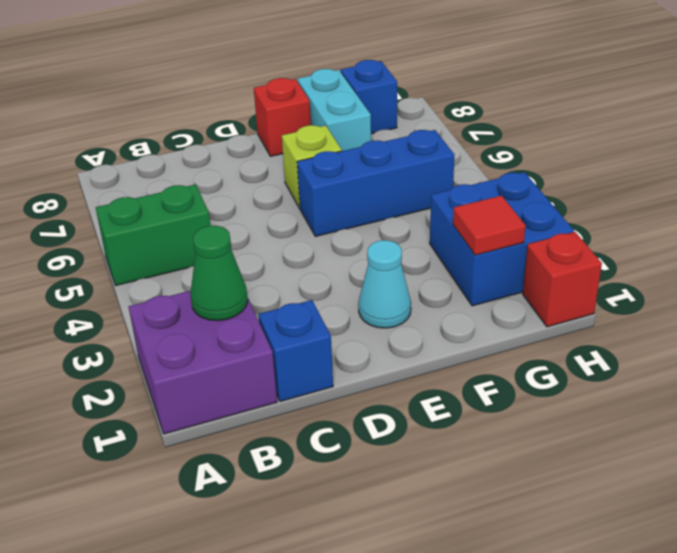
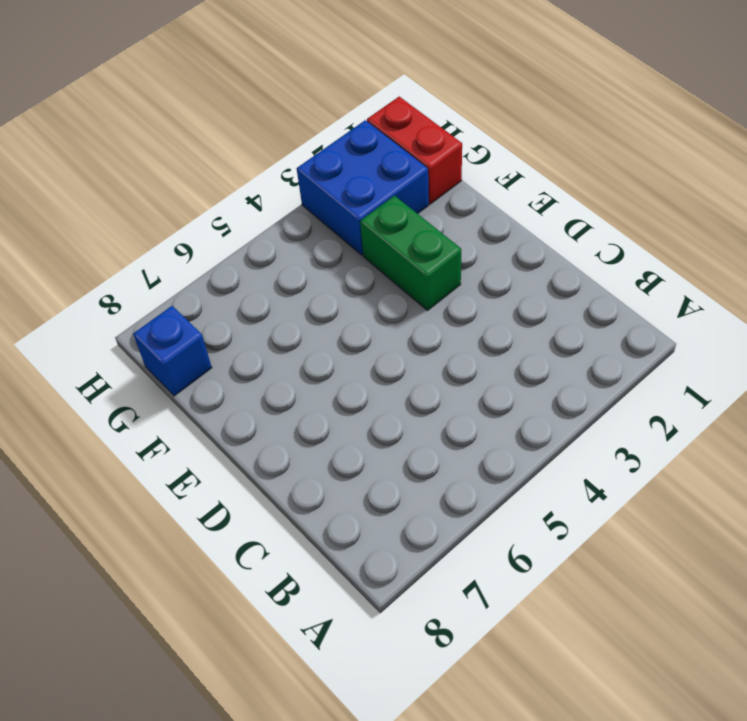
green 1x2 brick [360,196,461,311] -> green 1x2 brick moved to [96,185,210,286]
red 1x2 brick [367,97,462,204] -> red 1x1 brick [523,232,602,327]
none -> purple 2x2 brick [128,291,277,434]
none -> blue 1x1 brick [258,300,333,401]
none -> cyan 1x1 cone [359,240,411,328]

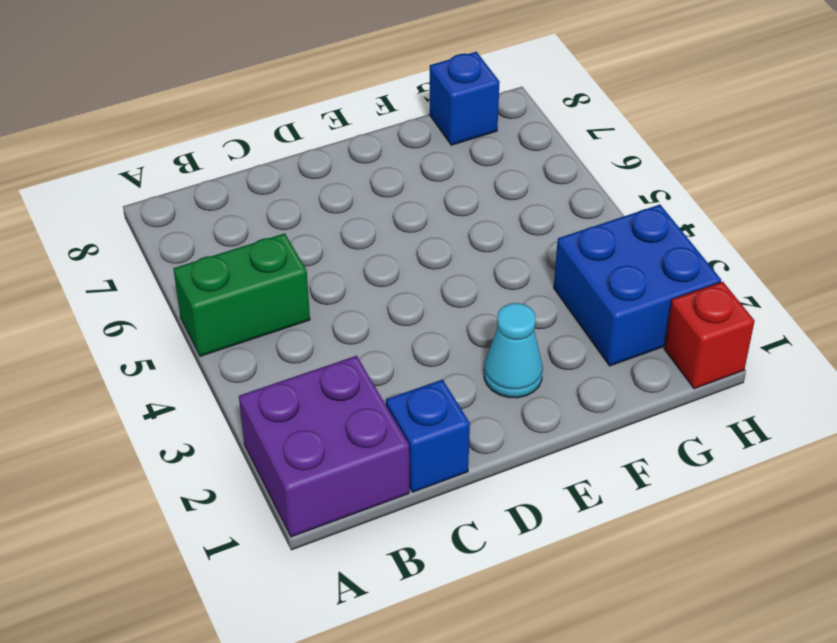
none -> blue 1x3 brick [297,130,454,237]
none -> lime 1x1 brick [282,125,342,208]
none -> red 1x1 brick [254,78,311,156]

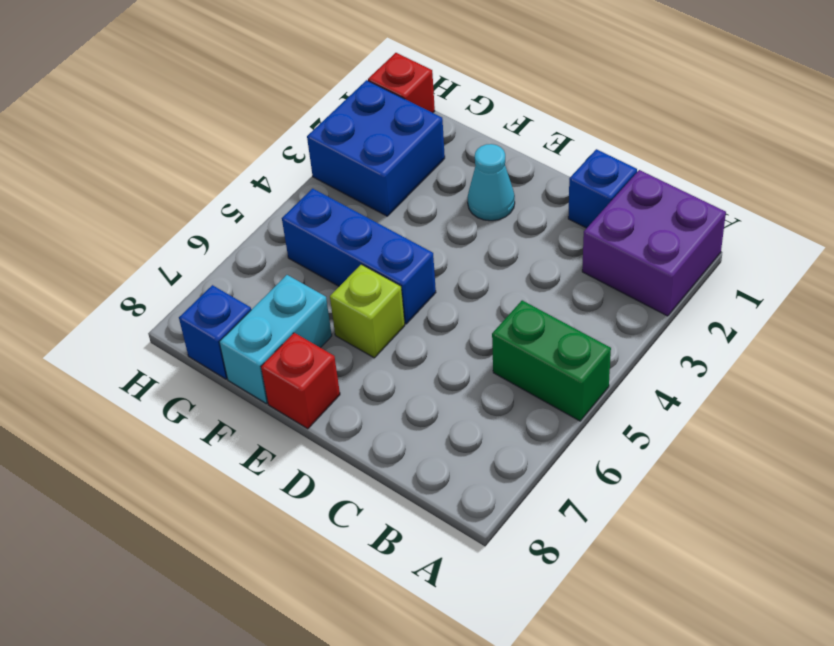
none -> green 1x1 cone [190,226,248,321]
none -> red 1x1 tile [453,196,526,255]

